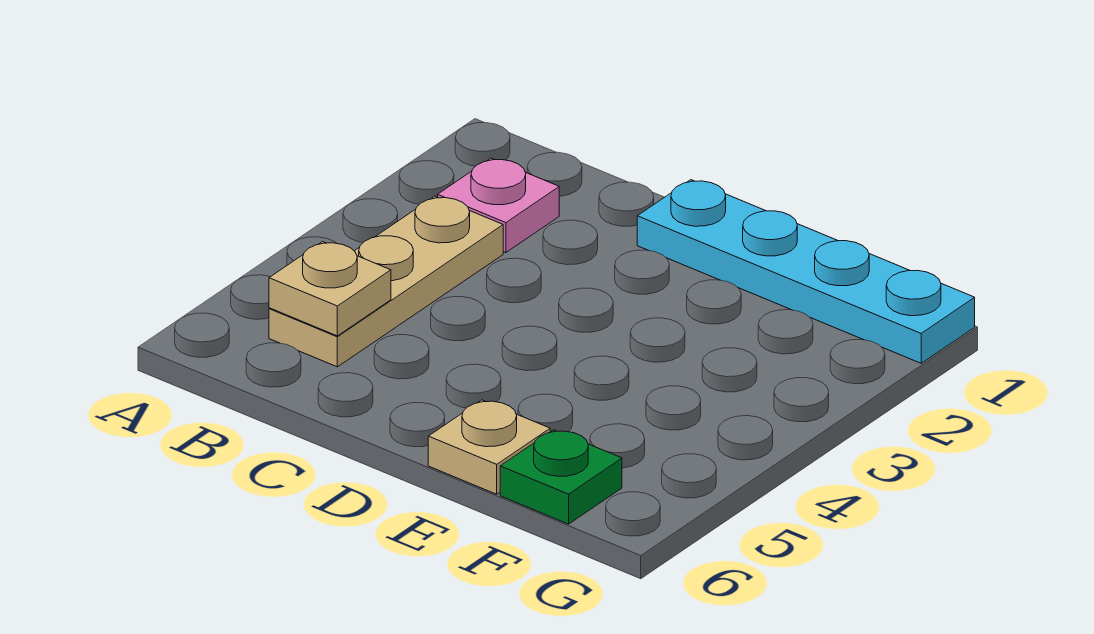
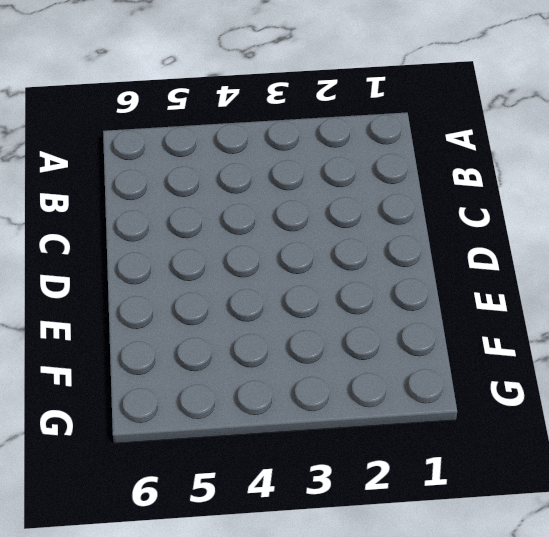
none -> pink 1x1 plate [438,158,559,253]
none -> tan 1x3 plate [269,196,503,367]

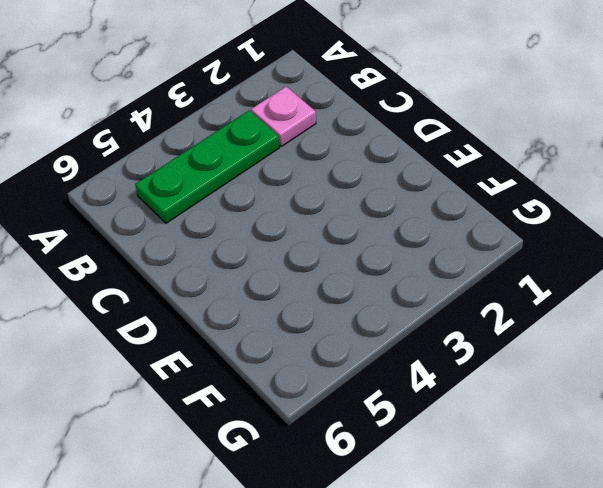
green 1x3 plate [135,110,279,223] -> tan 1x3 plate [269,196,503,367]
none -> cyan 1x4 plate [637,180,975,363]
none -> tan 1x1 plate [428,400,550,494]

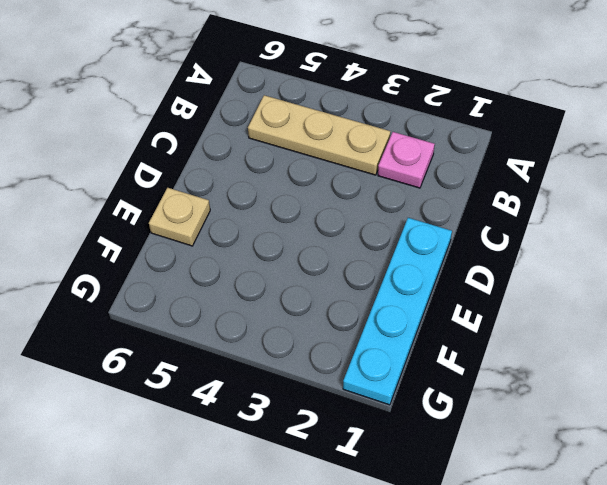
none -> green 1x1 plate [500,430,622,524]
none -> tan 1x1 plate [269,242,391,336]

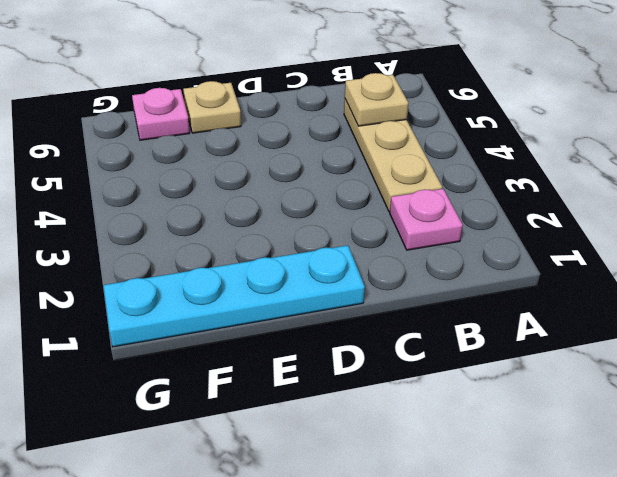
pink 1x1 plate [132,88,190,140] -> green 1x1 plate [500,430,622,524]

